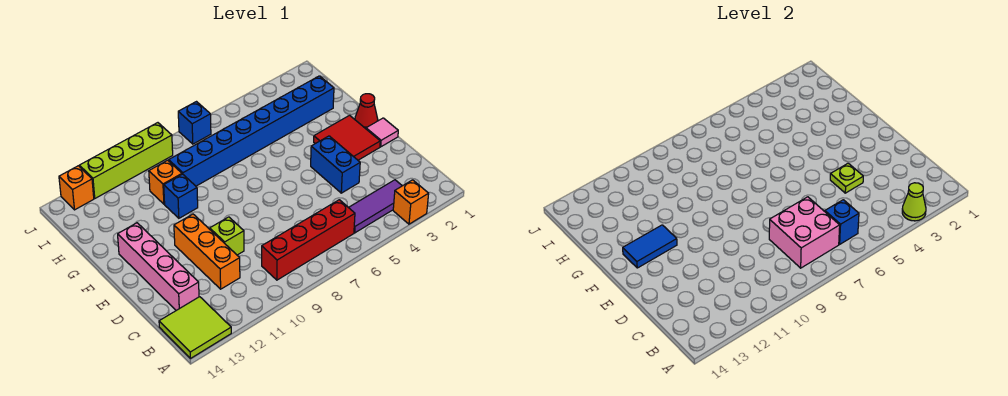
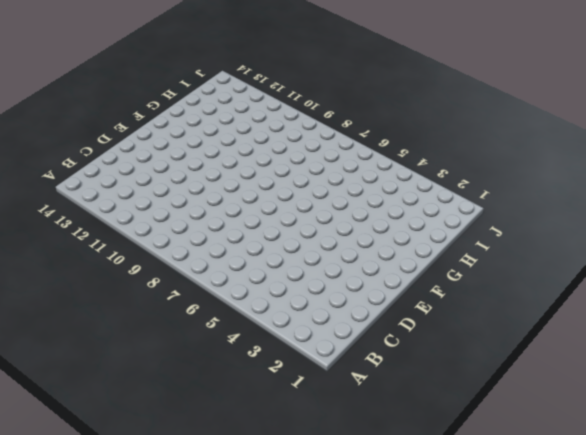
none -> orange 1x1 brick [393,180,429,224]
none -> lime 2x2 tile [159,297,231,358]
none -> purple 1x3 tile [348,180,402,233]

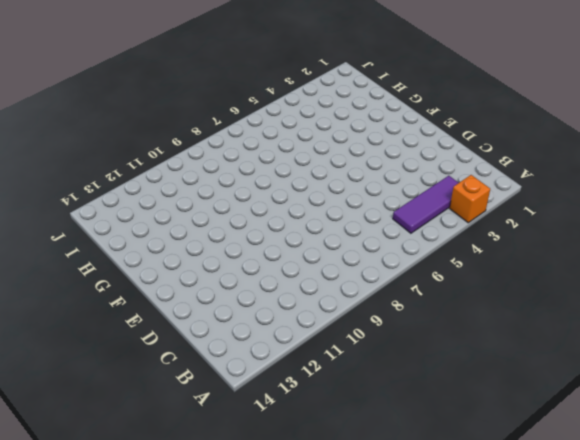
none -> lime 2x2 tile [159,297,231,358]
none -> red 1x4 brick [262,200,355,280]
none -> orange 1x3 brick [174,214,240,289]

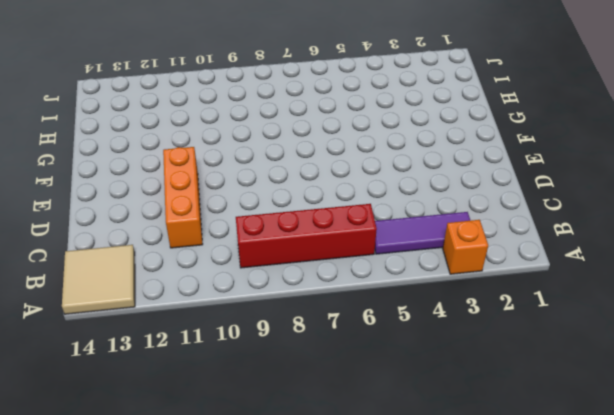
tan 2x2 tile [62,245,135,314] -> lime 2x2 tile [159,297,231,358]
none -> pink 1x4 brick [118,223,199,310]
none -> blue 1x2 brick [311,136,360,193]
none -> lime 1x1 brick [210,217,244,255]

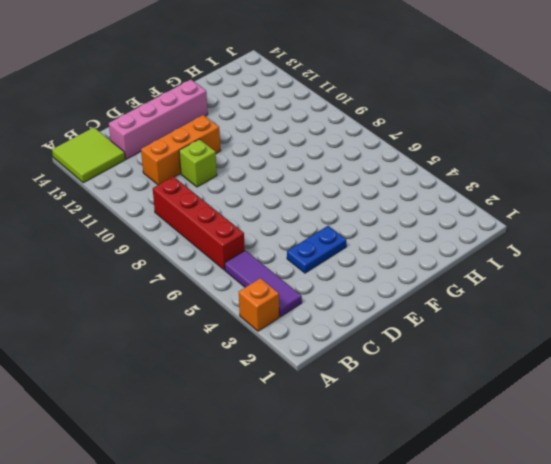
blue 1x2 plate [287,226,346,273] -> blue 1x2 brick [311,136,360,193]
none -> pink 1x1 tile [366,118,398,147]
none -> red 2x2 tile [314,115,380,160]
none -> red 1x1 cone [355,94,378,129]

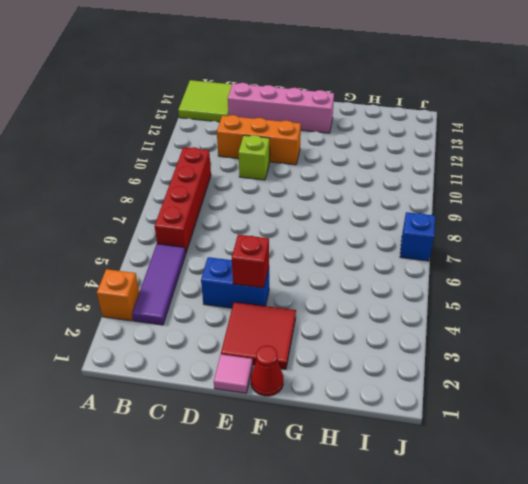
red 1x1 brick [232,235,269,288] -> none
none -> blue 1x1 brick [164,174,198,218]
none -> blue 1x8 brick [169,76,334,186]
none -> orange 1x1 brick [149,160,182,204]

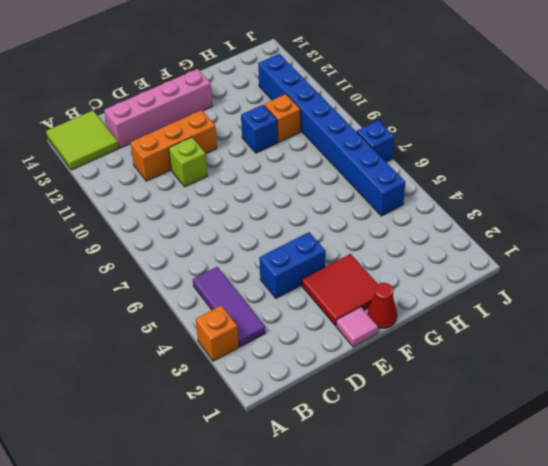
blue 1x8 brick [258,54,405,216] -> blue 1x8 brick moved to [169,76,334,186]
none -> red 1x4 brick [262,200,355,280]
none -> lime 1x4 brick [79,123,173,198]
none -> orange 1x1 brick [59,166,94,210]

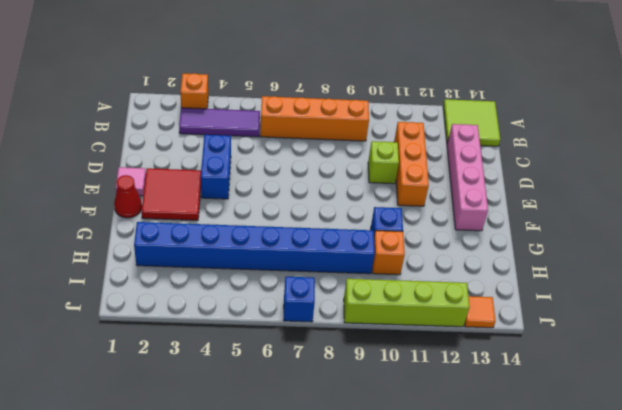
orange 1x4 brick [260,96,369,141] -> red 1x4 brick [262,200,355,280]
orange 1x1 tile [465,296,496,328] -> orange 1x1 brick [59,166,94,210]
none -> lime 1x1 cone [902,183,926,221]
none -> blue 1x1 brick [825,200,859,244]
none -> pink 2x2 brick [769,197,840,268]

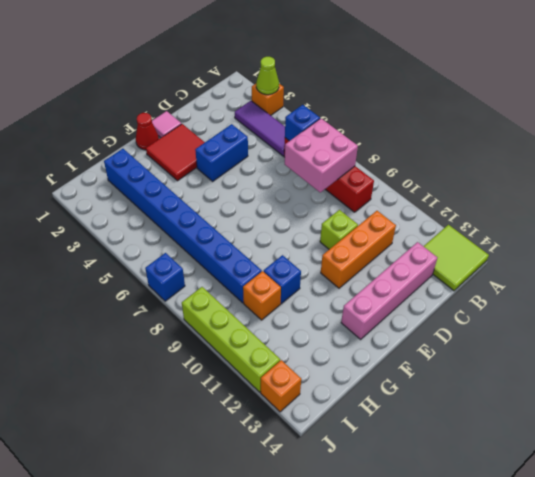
none -> lime 1x1 plate [830,163,863,193]
none -> blue 1x2 tile [623,225,677,268]

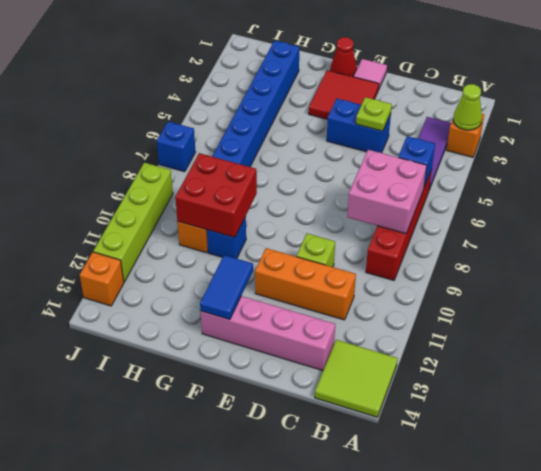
red 2x2 brick [175,153,257,238] -> none

